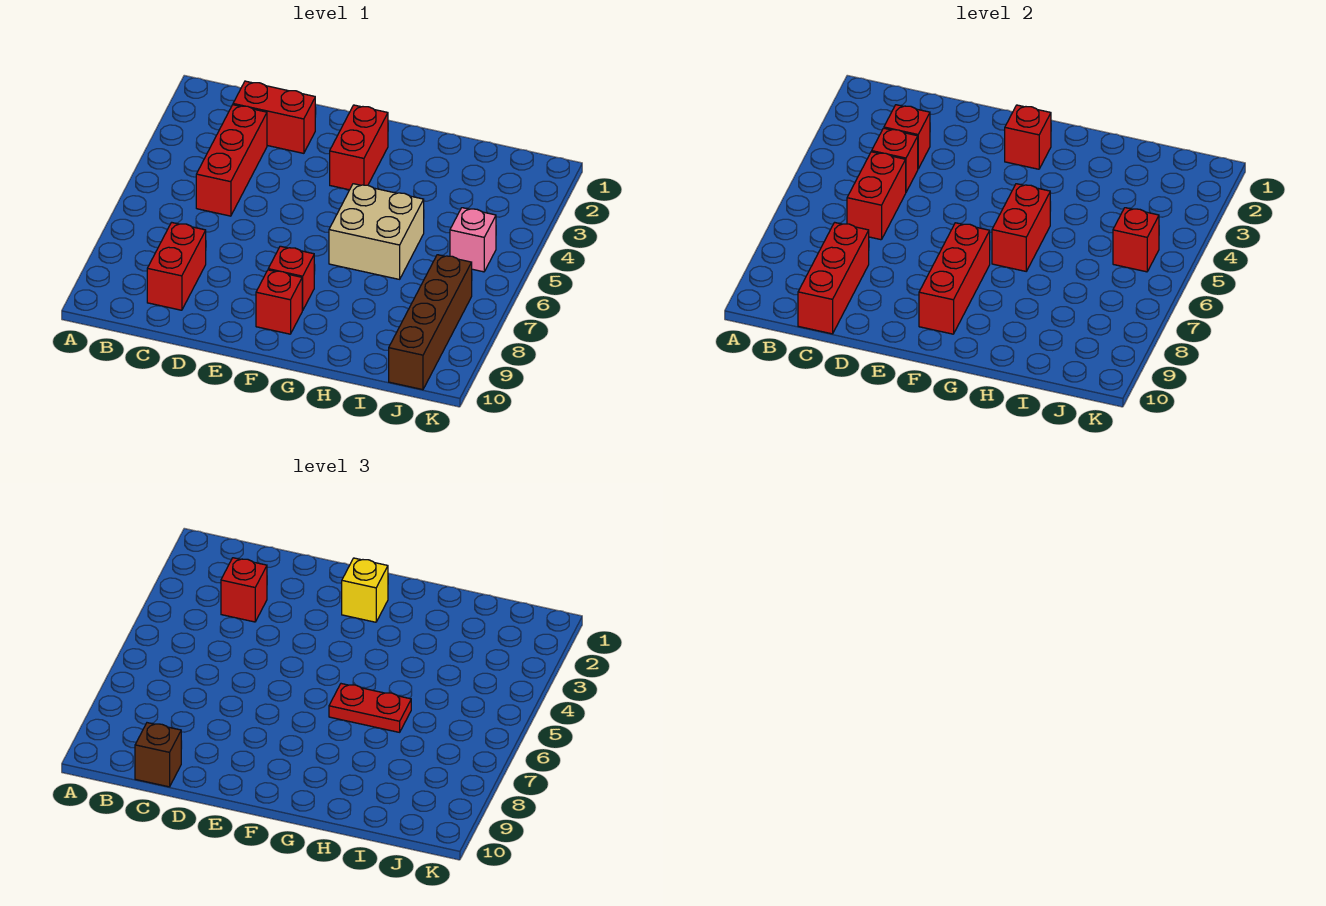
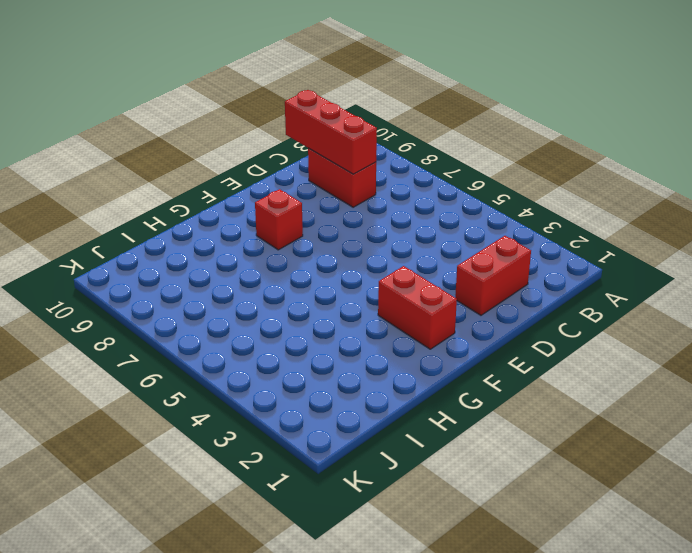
none -> red 1x3 brick [196,105,267,216]
none -> red 1x1 brick [256,270,303,334]
none -> tan 2x2 brick [329,184,424,279]

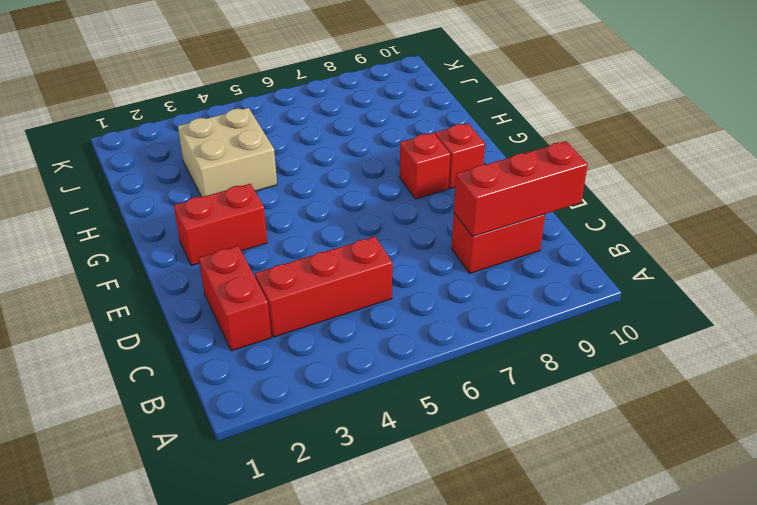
tan 2x2 brick [178,108,277,197] -> tan 2x2 brick moved to [329,184,424,279]
none -> pink 1x1 brick [450,208,496,272]
none -> brown 1x4 brick [389,255,472,390]
none -> red 1x1 brick [884,105,930,169]

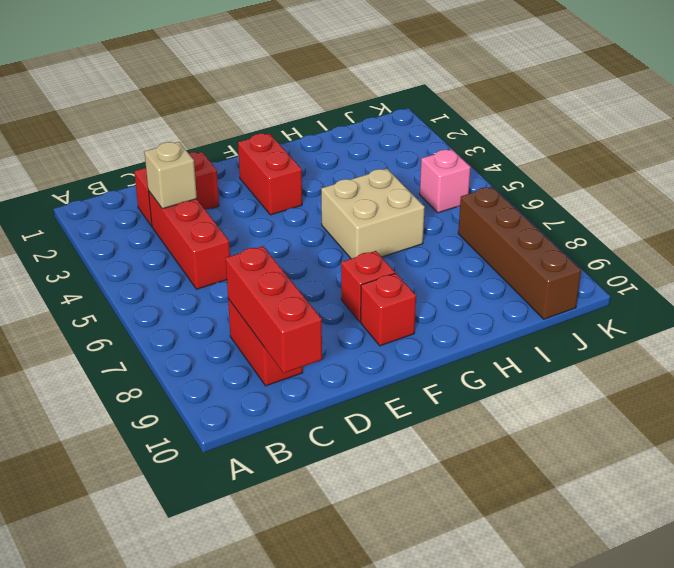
tan 1x1 brick [144,142,197,209] -> red 1x1 brick [884,105,930,169]
none -> red 1x1 brick [872,128,918,192]
none -> red 1x2 brick [847,152,906,240]
none -> red 1x1 brick [1005,105,1051,169]

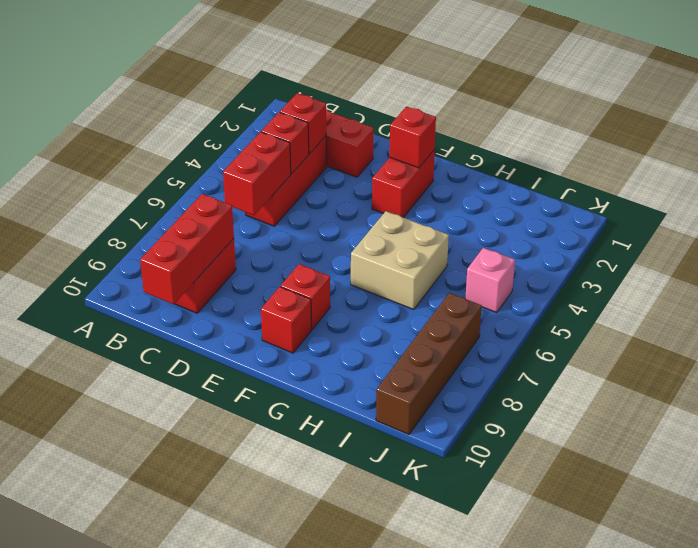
none -> red 1x3 brick [919,223,990,334]
none -> red 1x2 brick [992,184,1050,271]
none -> red 1x1 brick [1113,208,1159,272]

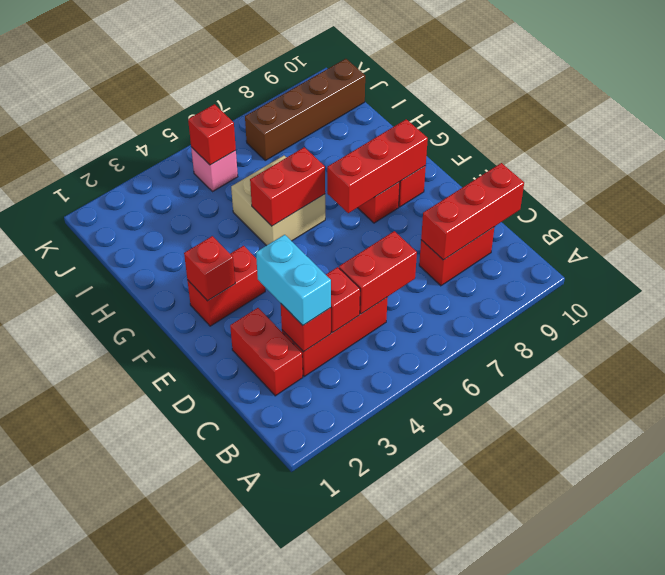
cyan 1x2 brick [256,235,331,325] -> red 1x1 brick [221,558,267,622]
none -> brown 1x1 brick [135,723,181,787]
none -> yellow 1x1 brick [342,558,388,622]
none -> red 1x2 plate [329,684,411,732]

